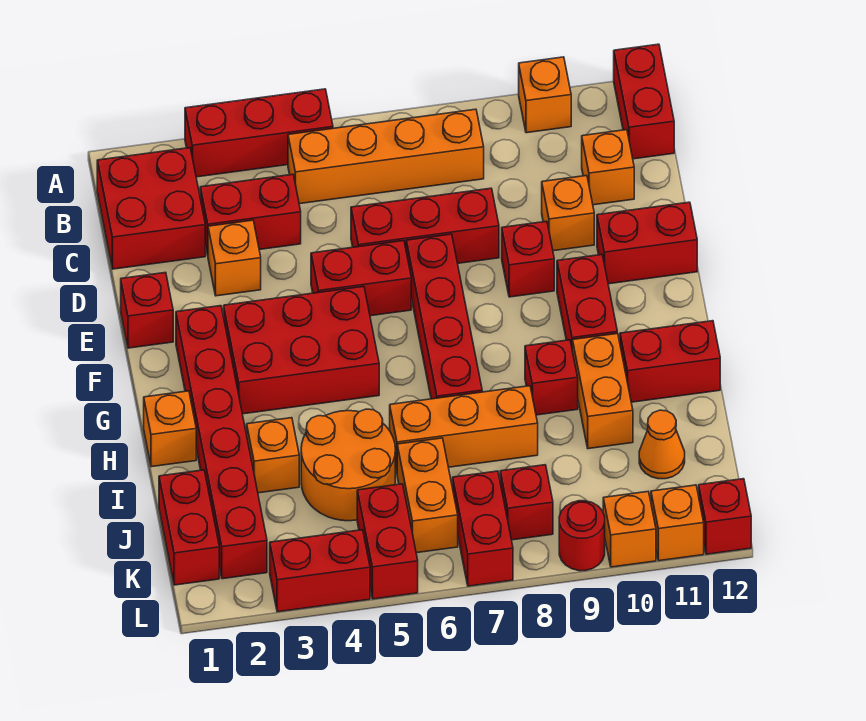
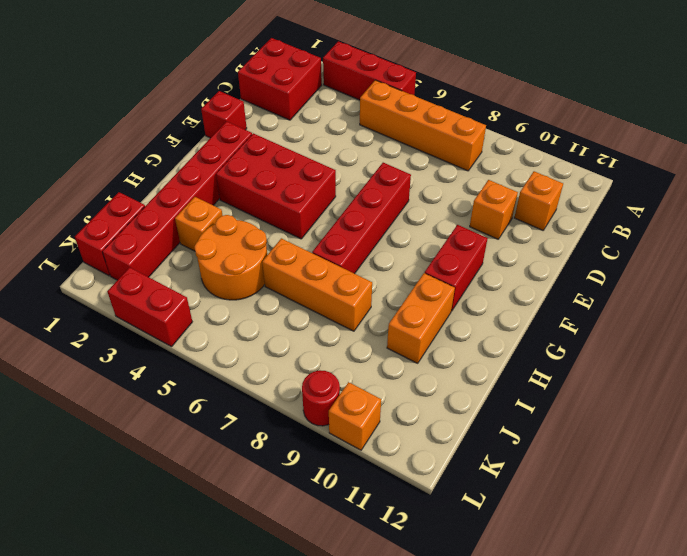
none -> orange 1x1 brick [519,57,571,133]
none -> red 1x2 brick [614,44,674,159]
none -> red 1x2 brick [200,174,301,255]
none -> orange 1x1 brick [208,220,261,296]

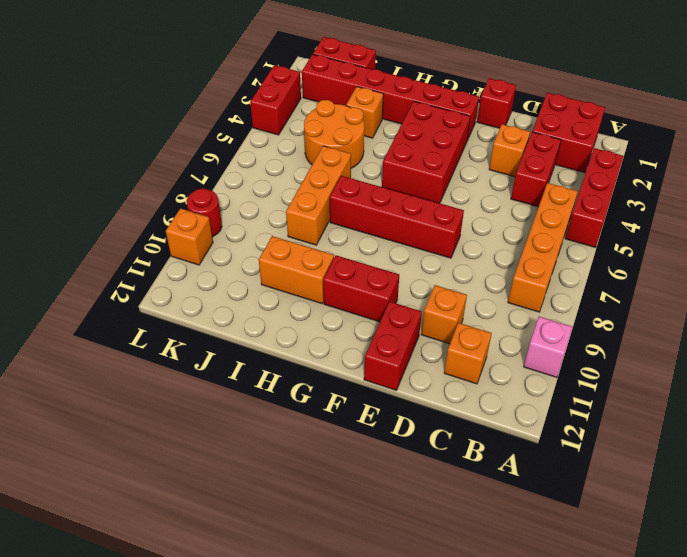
pink 1x1 brick [524,317,573,377] -> orange 1x1 brick [519,57,571,133]
none -> red 1x2 brick [614,44,674,159]
none -> red 1x3 brick [351,188,499,263]
none -> red 1x2 brick [311,241,411,316]
none -> red 1x1 brick [502,221,554,297]

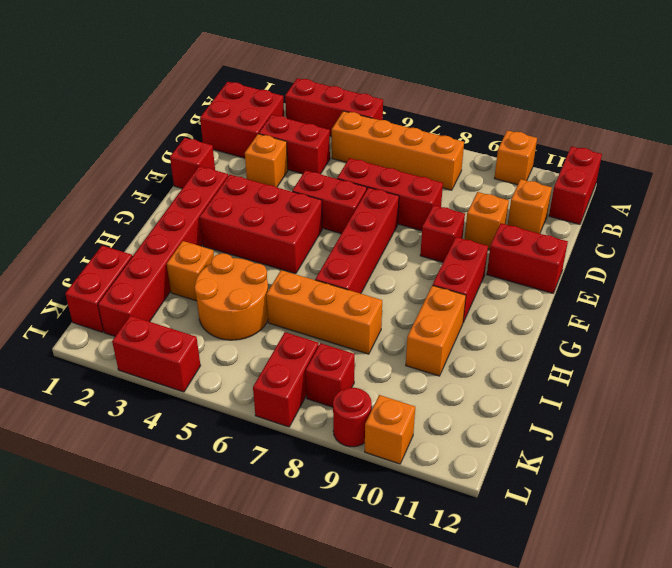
none -> orange 1x1 brick [144,391,196,467]
none -> red 1x1 brick [525,340,578,415]
none -> red 1x2 brick [620,321,720,402]
none -> orange 1x2 brick [397,438,458,553]

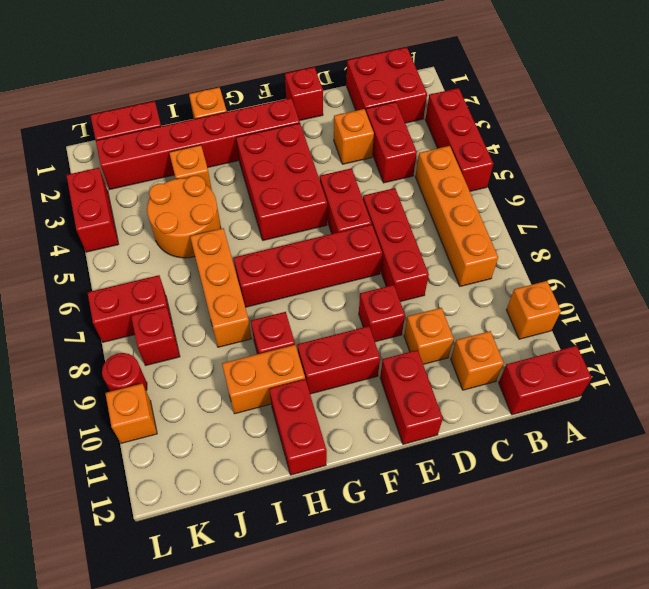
none -> orange 1x2 brick [397,438,458,553]
none -> orange 1x1 cone [639,410,685,479]
none -> red 1x2 brick [357,484,418,599]
none -> orange 1x1 brick [651,485,704,561]

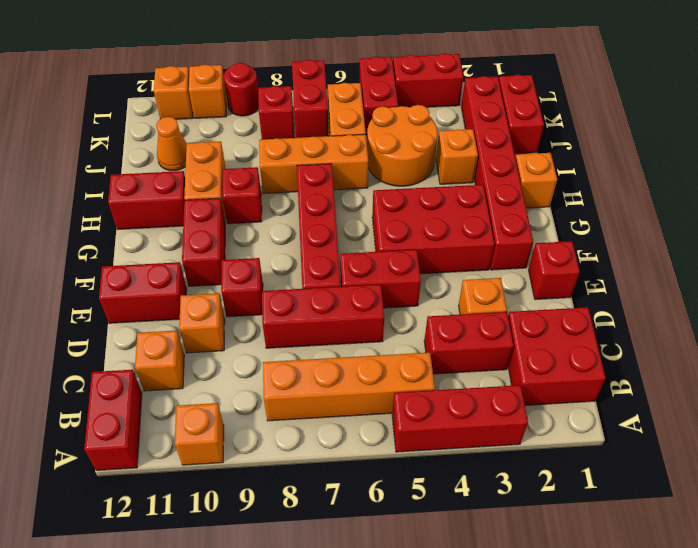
none -> red 1x1 brick [699,479,751,554]

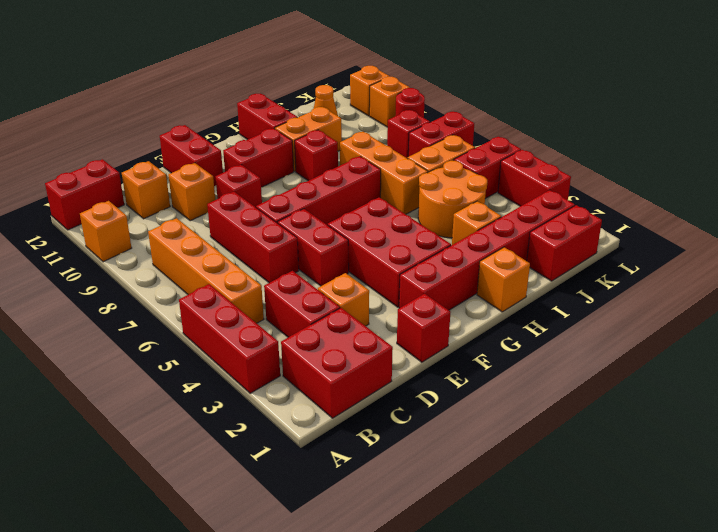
none -> red 1x1 brick [699,479,751,554]

